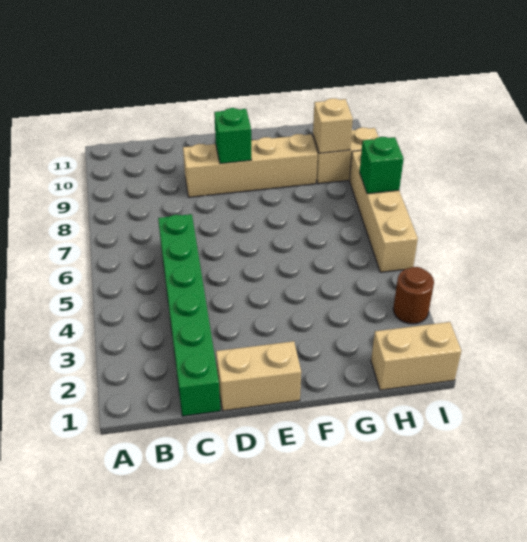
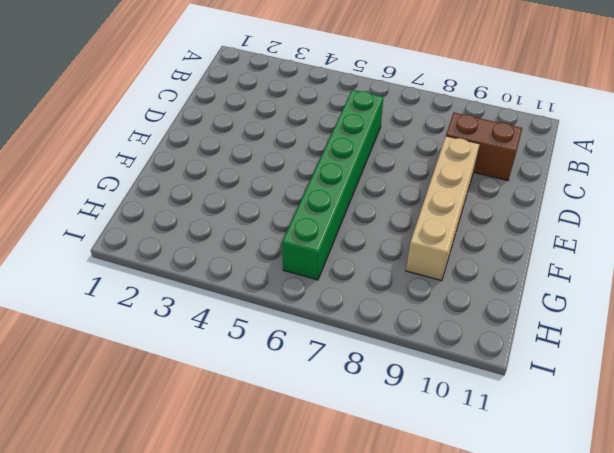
green 1x6 brick [282,90,383,280] -> green 1x6 brick turned to [158,214,220,416]
brown 1x2 brick [446,113,522,181] -> none
none -> tan 1x2 brick [216,341,301,411]
none -> tan 1x2 brick [371,322,461,390]

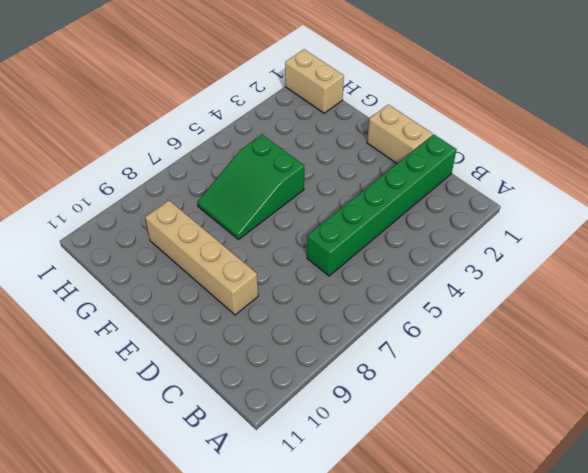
green 2x3 slope [197,135,304,240] -> none
none -> tan 1x2 brick [312,127,378,184]
none -> brown 1x1 round brick [393,267,434,324]

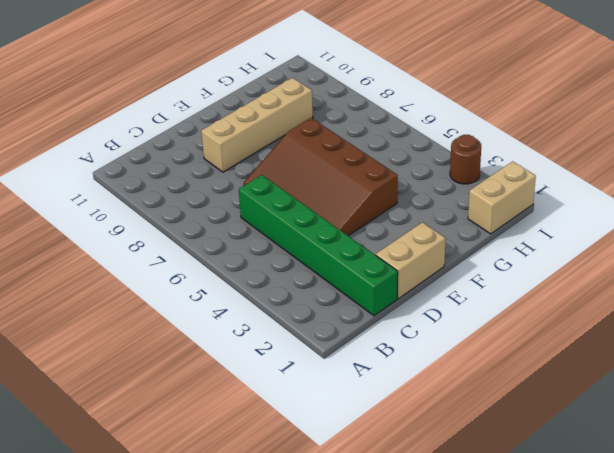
brown 3x4 slope [244,118,398,236] -> none
none -> tan 1x2 brick [312,127,378,184]
none -> tan 1x4 brick [350,150,418,272]

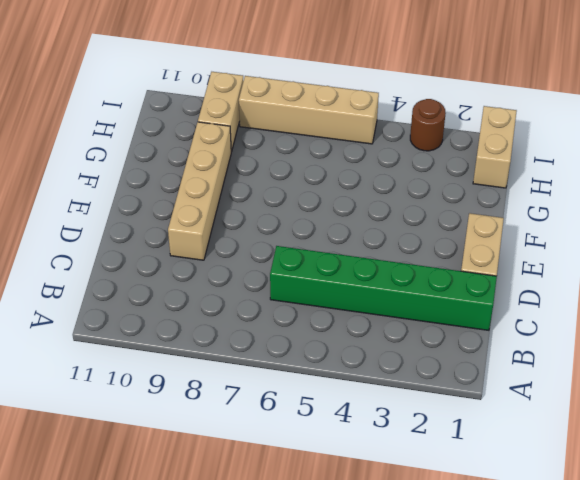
none -> green 1x1 brick [214,108,252,164]
none -> tan 1x1 brick [313,98,353,153]

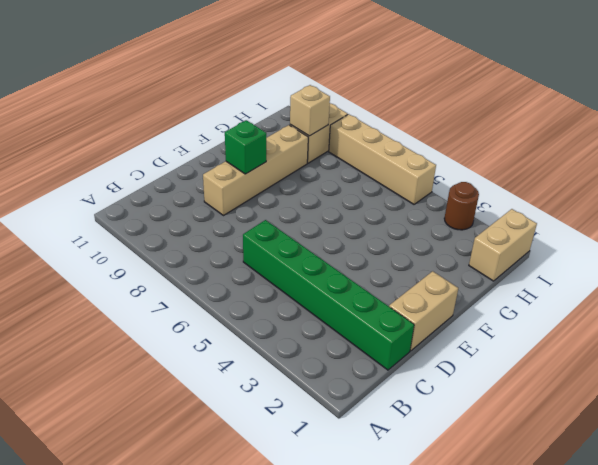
none -> green 1x1 brick [360,137,404,194]

